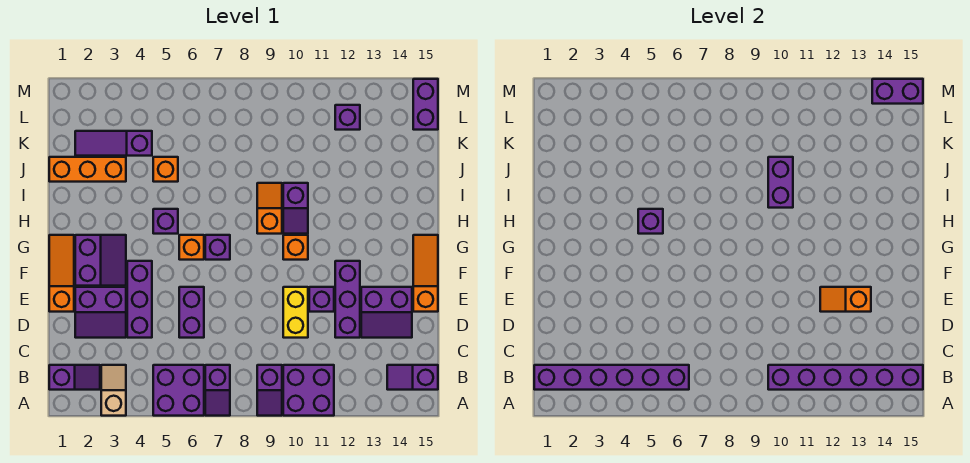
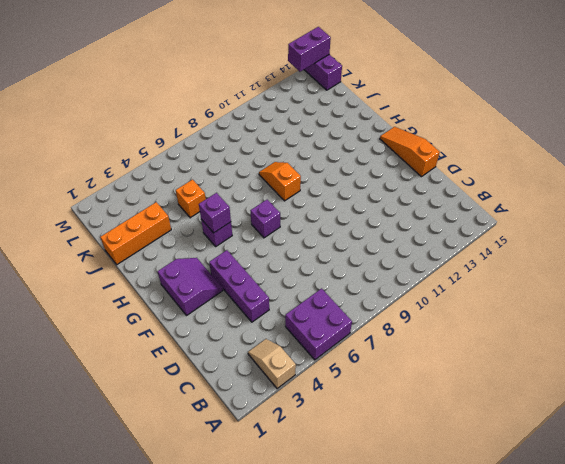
none -> purple 1x2 slope [205,365,230,416]
none -> purple 1x2 slope [257,365,282,416]
none -> purple 2x2 brick [283,365,334,416]
none -> purple 1x2 slope [49,365,100,390]

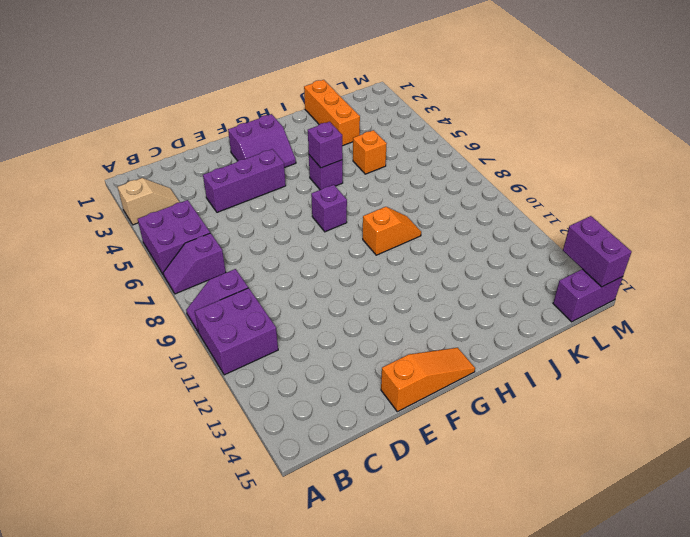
none -> purple 1x2 slope [49,365,100,390]
none -> purple 1x2 slope [387,365,438,390]
none -> purple 2x2 slope [75,287,126,338]
none -> purple 1x2 brick [179,287,204,338]

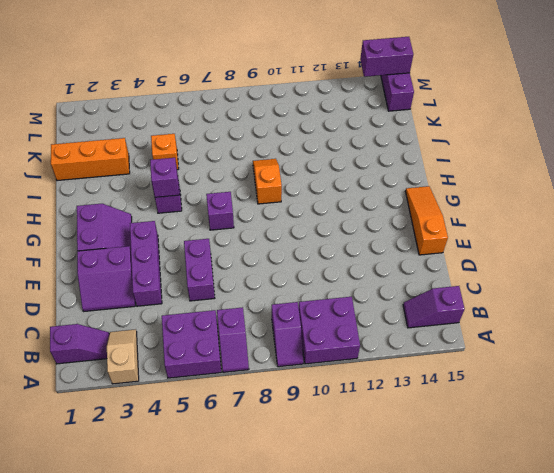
none -> yellow 1x2 brick [283,287,308,338]
none -> purple 1x3 brick [335,261,360,338]
none -> purple 2x2 slope [361,287,412,338]
none -> orange 1x3 slope [49,235,74,312]

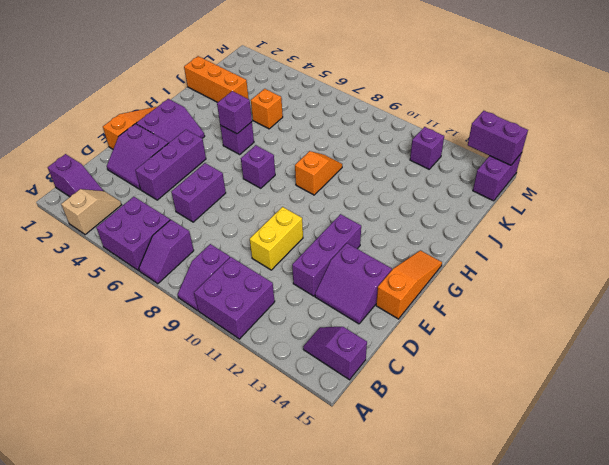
none -> purple 1x1 brick [309,287,334,312]
none -> orange 1x1 brick [179,235,204,260]
none -> orange 1x1 brick [283,235,308,260]
none -> purple 1x2 slope [283,183,308,234]

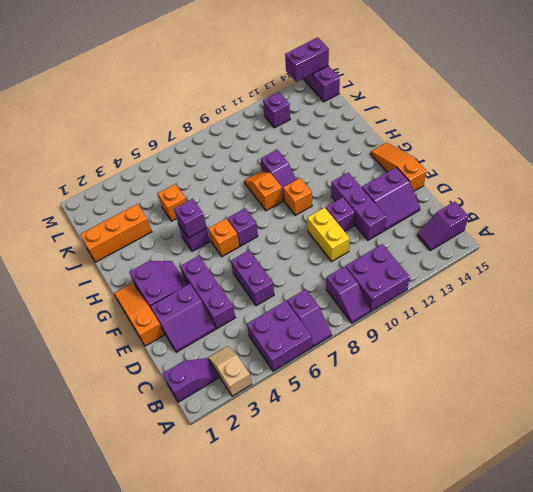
none -> purple 1x3 slope [75,131,152,156]
none -> purple 1x6 brick [534,365,689,390]
none -> purple 1x6 brick [768,365,923,390]
none -> orange 1x2 slope [820,287,871,312]

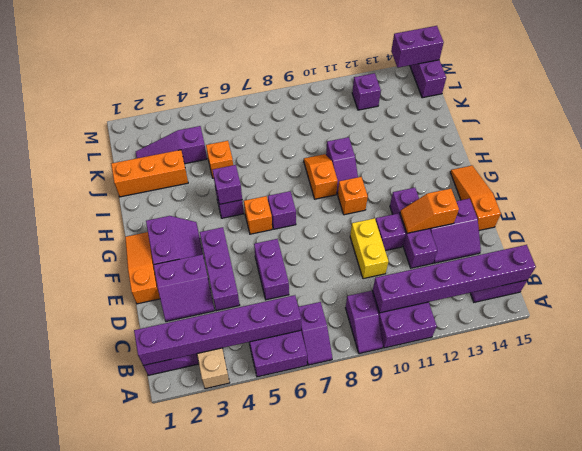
none -> purple 1x2 brick [768,157,793,208]

